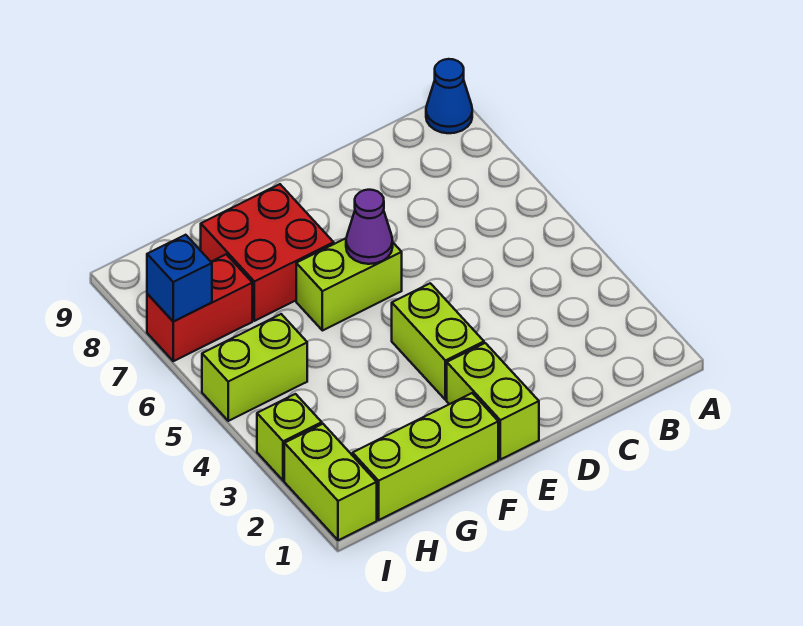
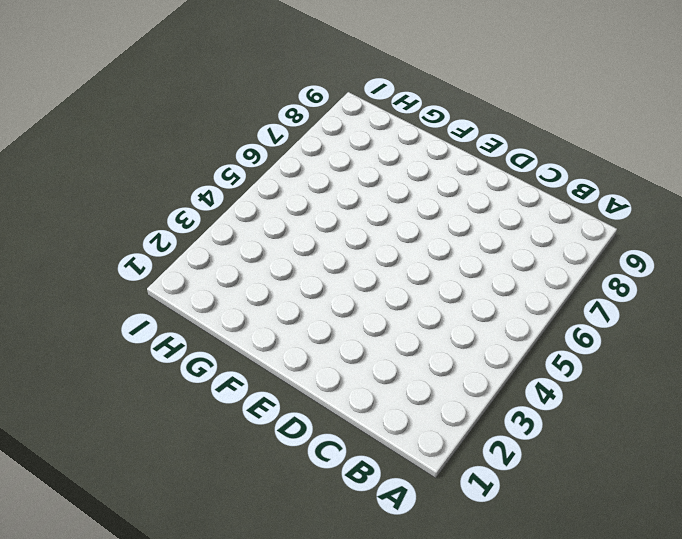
none -> blue 1x1 cone [426,59,472,133]
none -> lime 1x2 brick [447,343,539,459]
none -> lime 1x2 brick [392,283,484,400]

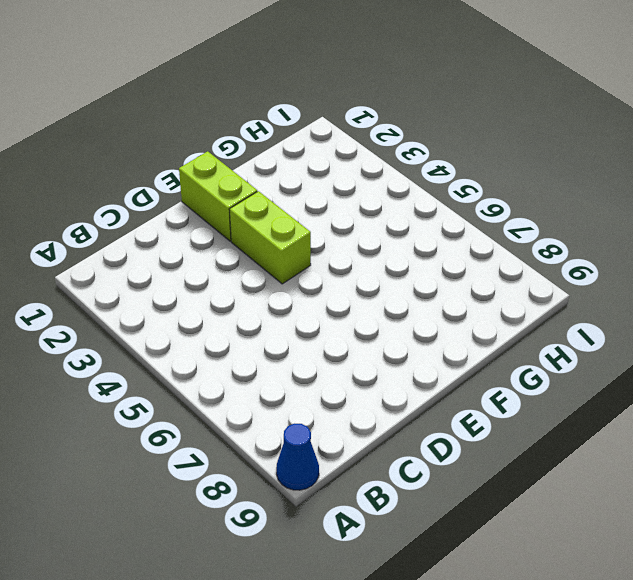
none -> lime 1x2 brick [296,238,402,331]
none -> lime 1x3 brick [352,393,498,520]
none -> red 2x2 brick [201,184,334,321]

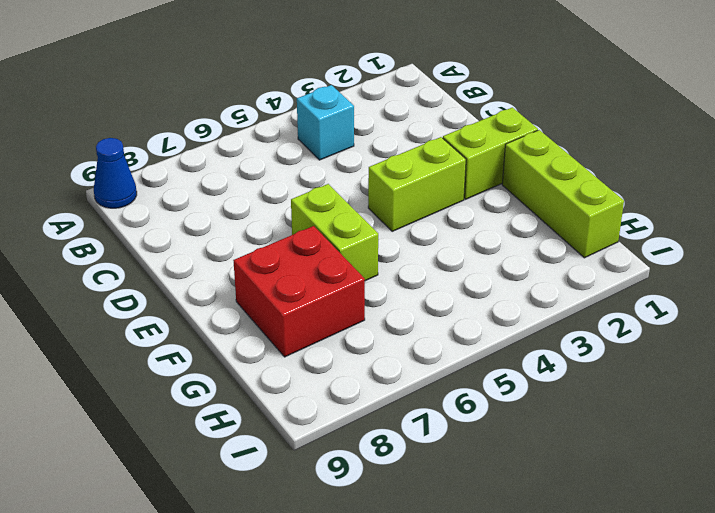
cyan 1x1 brick [297,85,354,160] -> none
none -> lime 1x2 brick [202,314,307,421]
none -> red 1x2 brick [147,254,252,361]
none -> lime 1x2 brick [284,424,377,540]

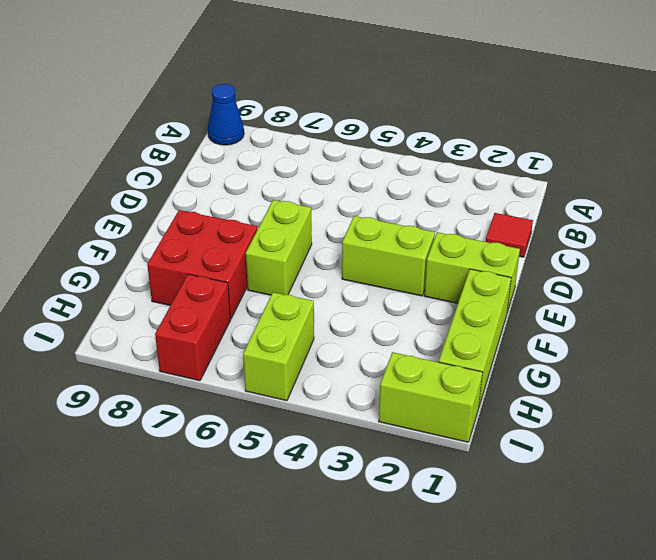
red 1x1 tile [486,213,533,257] -> none
none -> lime 1x1 brick [257,394,322,481]
none -> purple 1x1 cone [346,190,393,264]
none -> blue 1x1 brick [147,235,212,322]

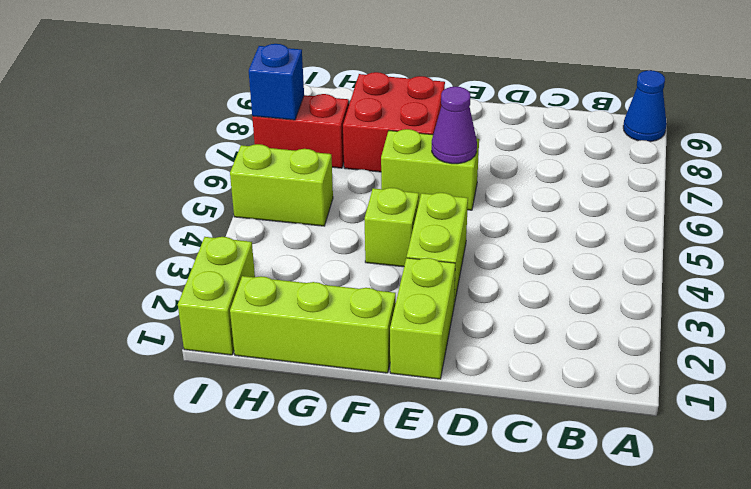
lime 1x1 brick [365,188,419,267] -> lime 1x1 brick moved to [257,394,322,481]

